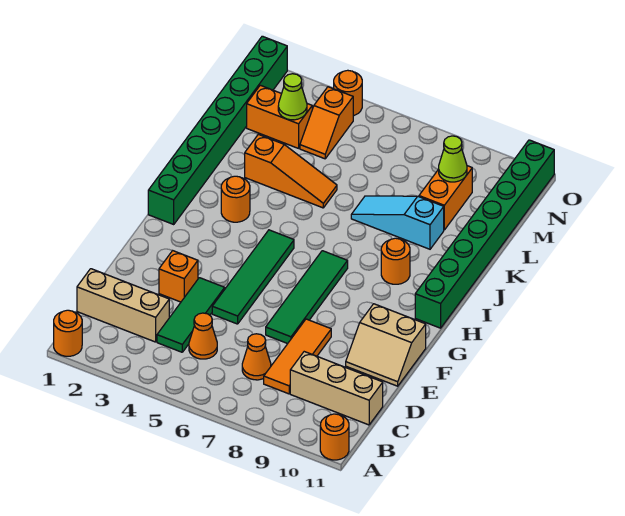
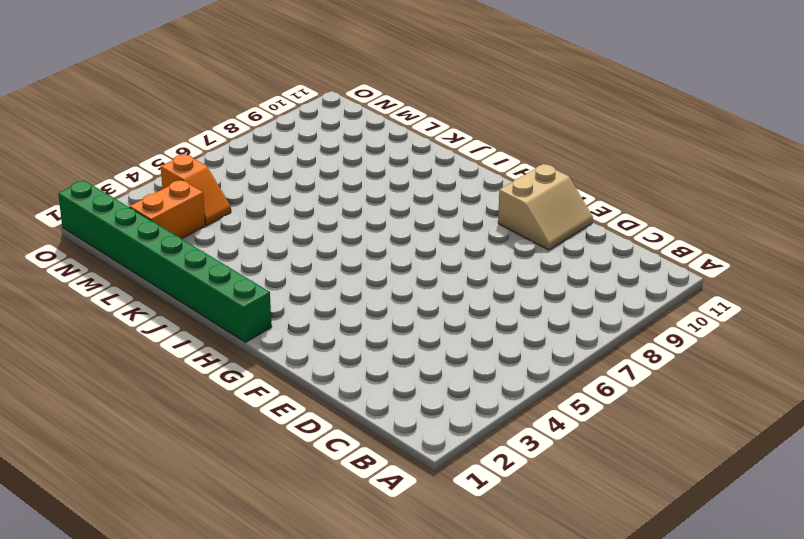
none -> orange 1x1 round brick [54,310,82,356]
none -> orange 1x1 round brick [320,414,349,460]
none -> tan 1x3 brick [77,269,169,342]

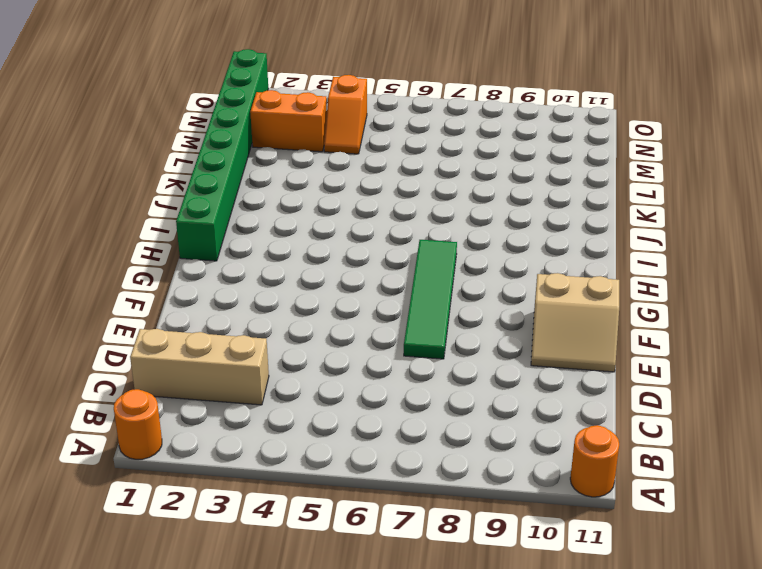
none -> green 1x3 tile [157,278,225,352]
none -> orange 1x1 cone [189,313,217,359]
none -> orange 1x1 cone [242,334,271,380]

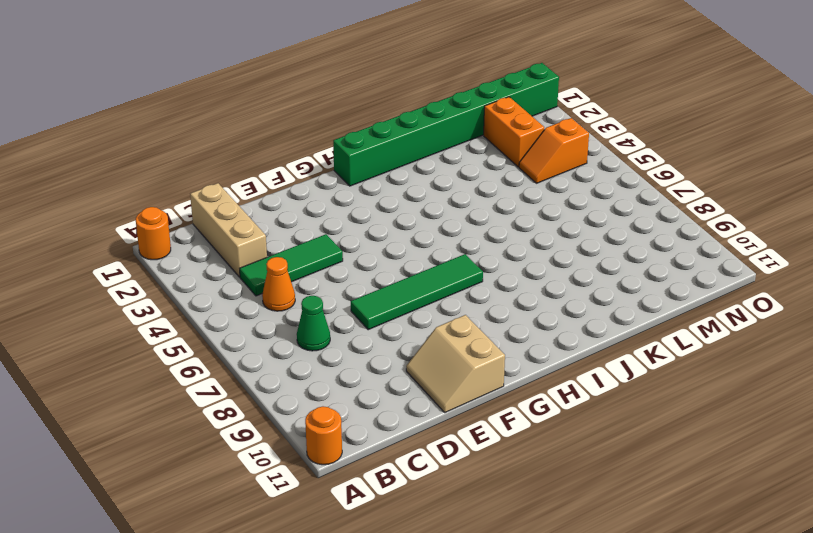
green 1x1 cone [297,296,330,351] -> orange 1x1 cone [242,334,271,380]
none -> orange 1x3 tile [264,319,331,394]
none -> tan 1x3 brick [290,352,383,425]
none -> orange 1x1 brick [159,251,198,302]

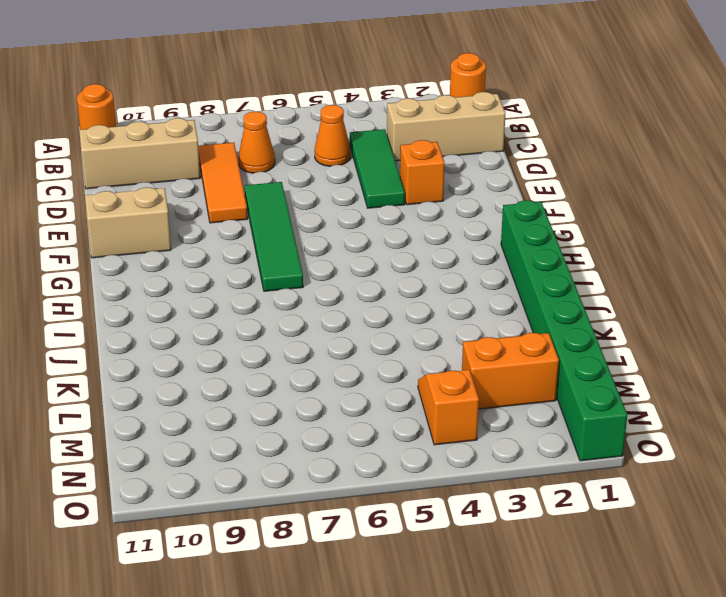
none -> green 1x4 tile [212,230,294,324]
none -> green 1x8 brick [415,140,554,328]
none -> orange 1x1 round brick [221,176,250,222]

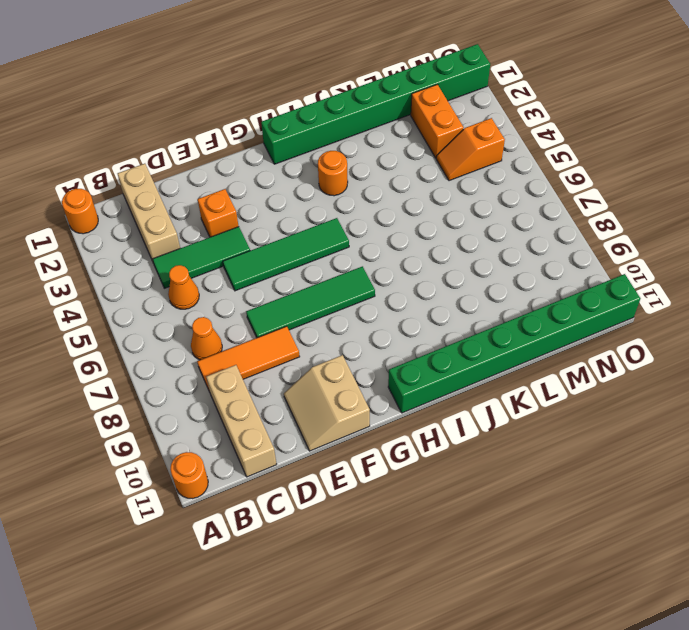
none -> orange 1x1 round brick [381,238,410,284]
none -> orange 1x3 slope [245,134,337,208]
none -> cyan 1x3 slope [351,196,444,249]

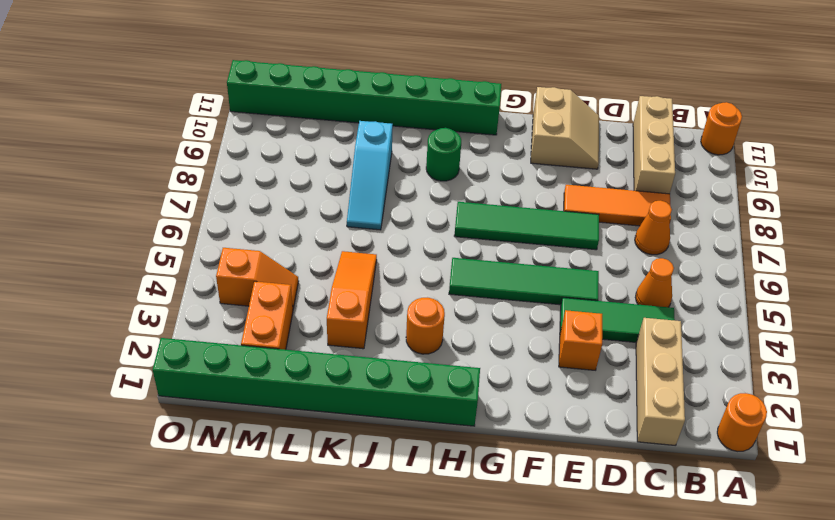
green 1x1 round brick [426,128,461,181] -> orange 1x1 round brick [381,238,410,284]
none -> orange 1x2 brick [419,166,472,230]
none -> orange 1x1 round brick [334,70,362,116]
none -> lime 1x1 cone [278,74,307,120]

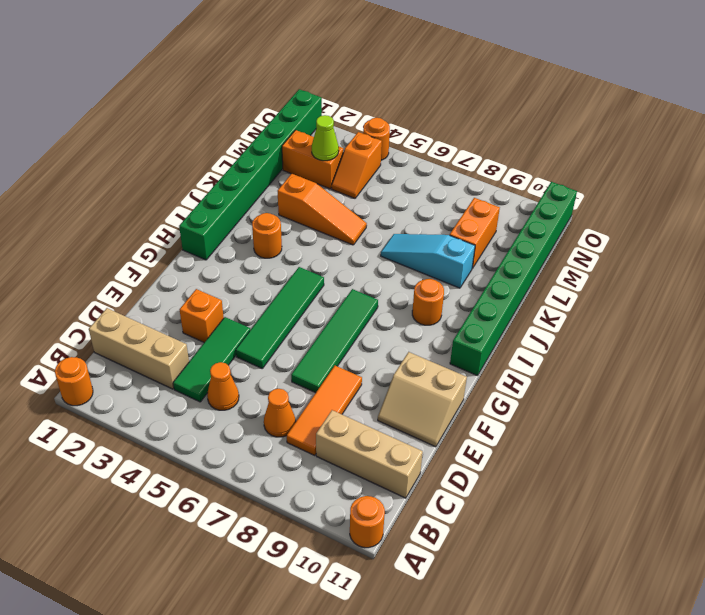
none -> lime 1x1 cone [439,136,467,182]

